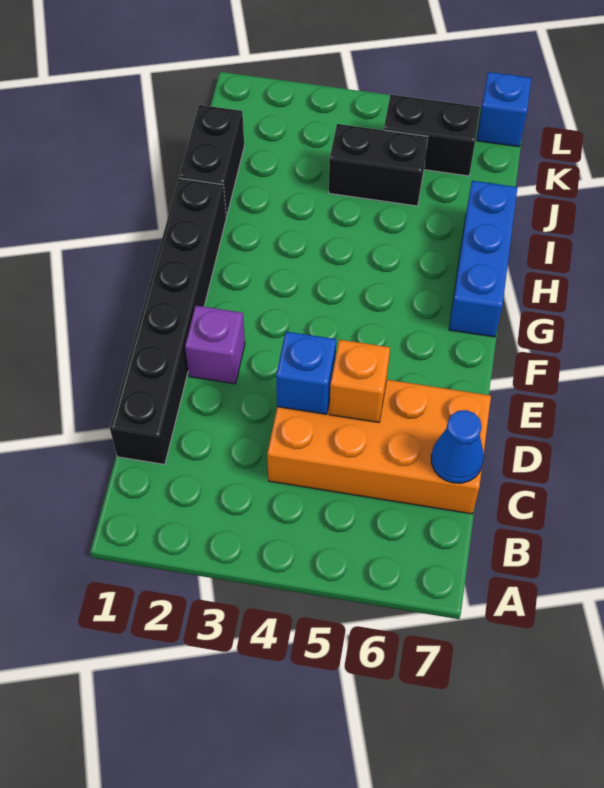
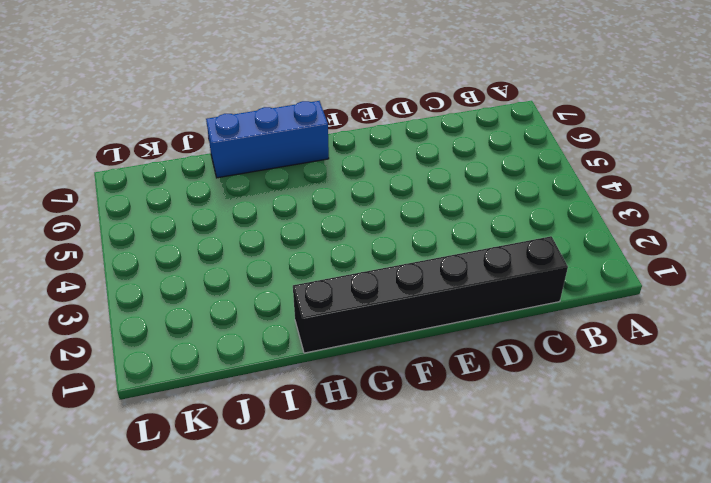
none -> orange 2x4 brick [267,380,491,514]
none -> purple 1x1 brick [185,306,245,384]

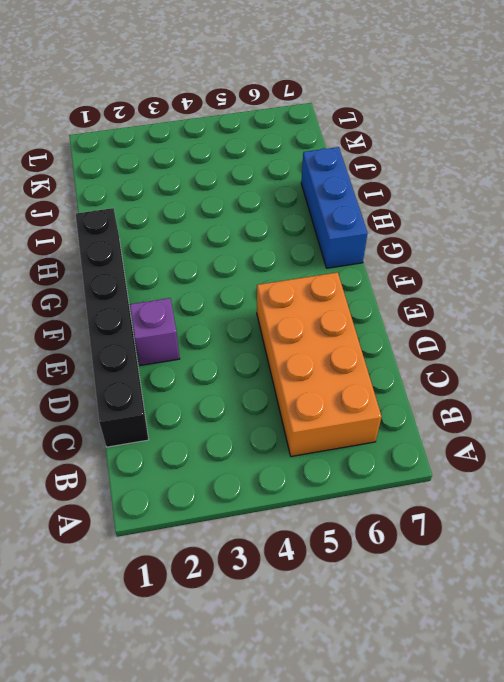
orange 2x4 brick [257,272,382,457] -> orange 2x4 brick turned to [267,380,491,514]
none -> black 1x2 brick [179,105,244,217]
none -> black 1x2 brick [329,124,428,206]

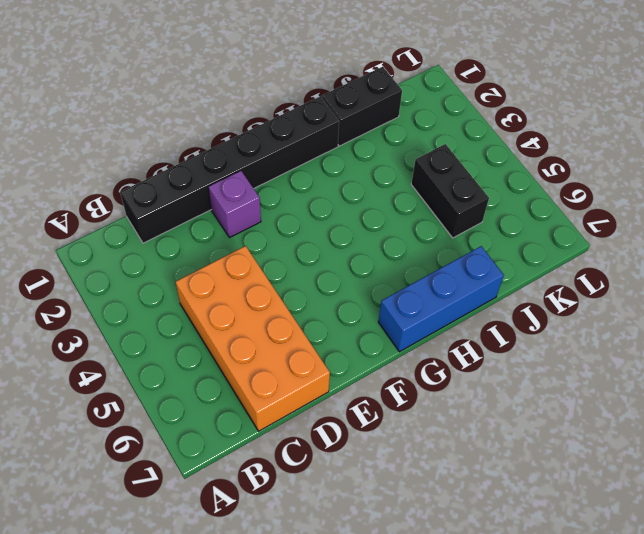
none -> black 1x2 brick [384,95,480,176]
none -> blue 1x1 brick [477,72,531,147]

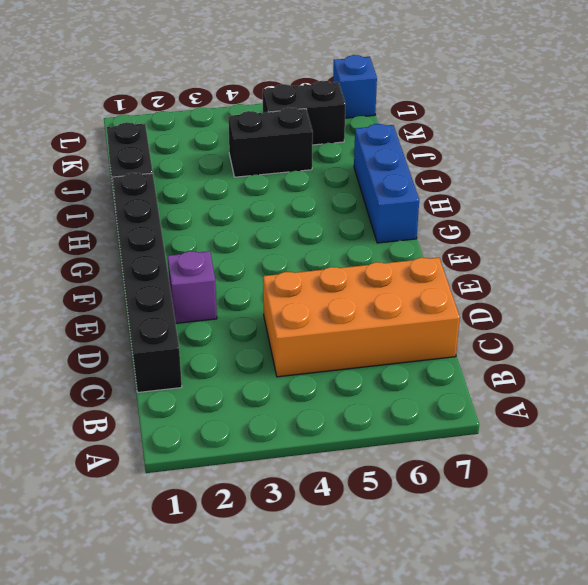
none -> blue 1x1 cone [431,410,484,483]
none -> blue 1x1 brick [276,332,336,414]

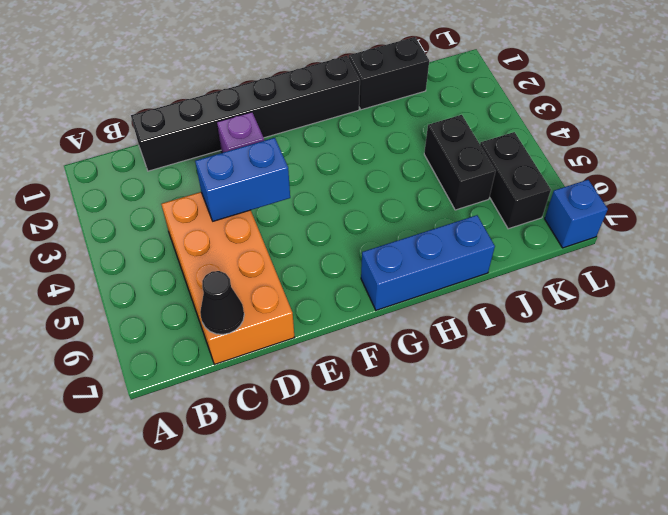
black 1x1 cone [200,271,244,335] -> blue 1x1 cone [431,410,484,483]
blue 1x2 brick [195,138,290,221] -> blue 1x1 brick [276,332,336,414]
none -> orange 1x1 brick [329,340,390,423]

